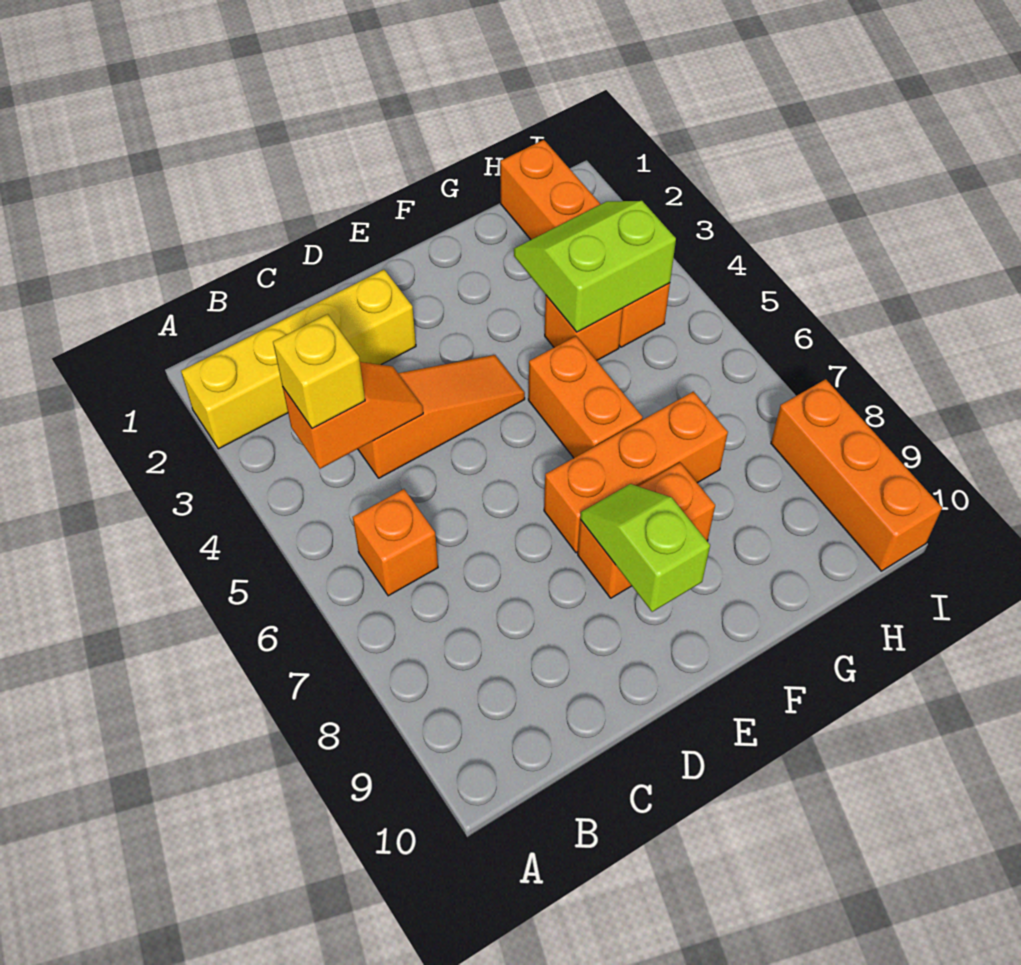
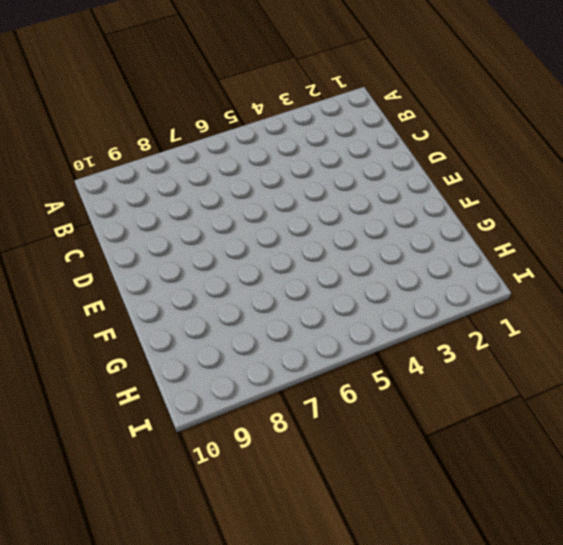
none -> yellow 1x4 brick [181,270,416,449]
none -> orange 1x1 brick [353,489,438,596]
none -> orange 1x3 slope [358,355,525,478]

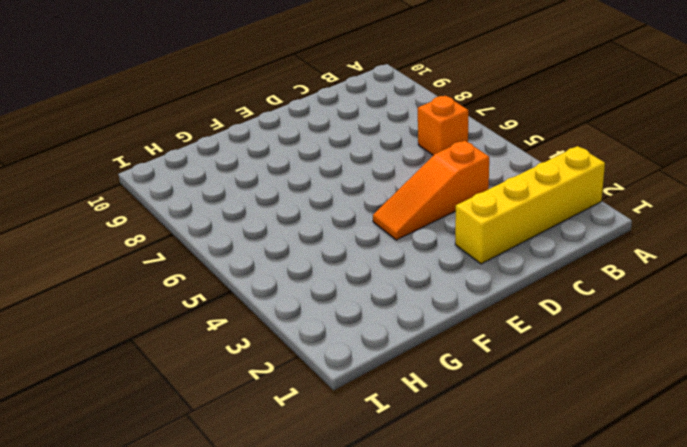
none -> orange 1x3 brick [544,392,728,553]
none -> orange 1x2 brick [578,463,715,598]
none -> orange 1x2 brick [528,336,643,458]

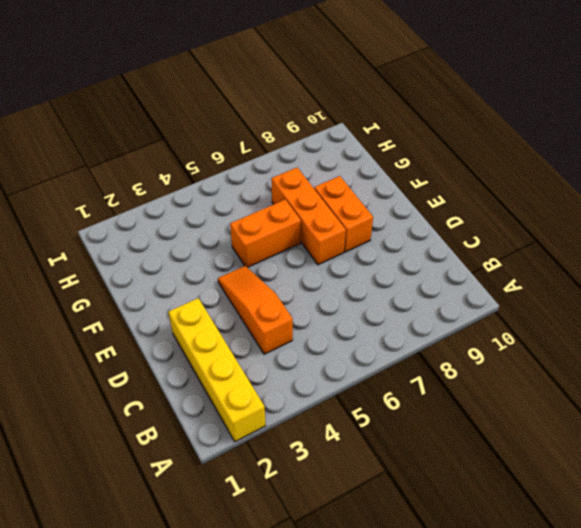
none -> orange 1x1 brick [353,489,438,596]
none -> orange 1x1 brick [545,296,623,361]
none -> orange 1x4 brick [500,140,670,347]

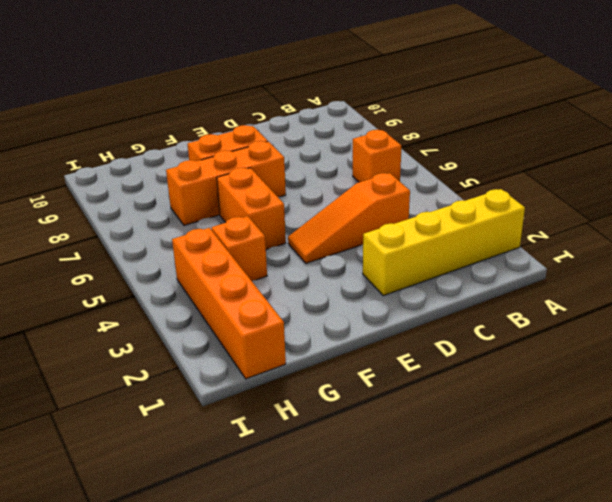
none -> orange 1x3 brick [771,379,942,571]
none -> orange 1x2 slope [283,362,423,469]
none -> lime 1x2 slope [580,484,710,612]

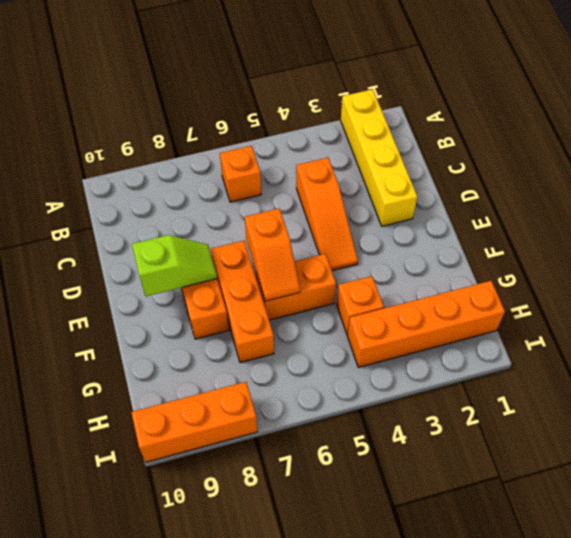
orange 1x2 slope [245,208,300,301] -> orange 1x2 slope moved to [283,362,423,469]
none -> lime 2x2 slope [514,201,676,332]
none -> yellow 1x1 brick [273,314,365,428]

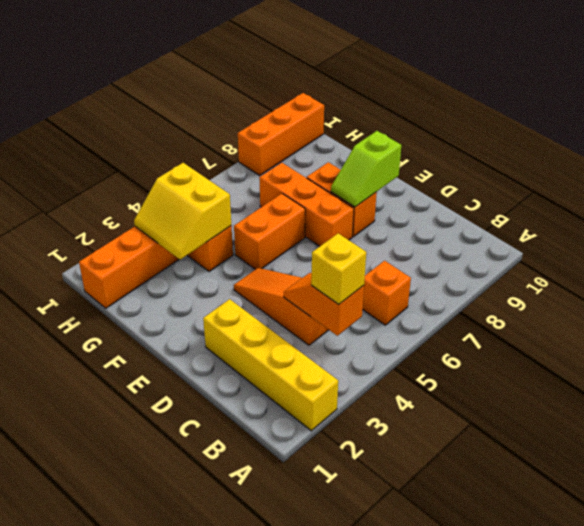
yellow 2x2 slope [134,163,231,260] -> lime 2x2 slope [514,201,676,332]

